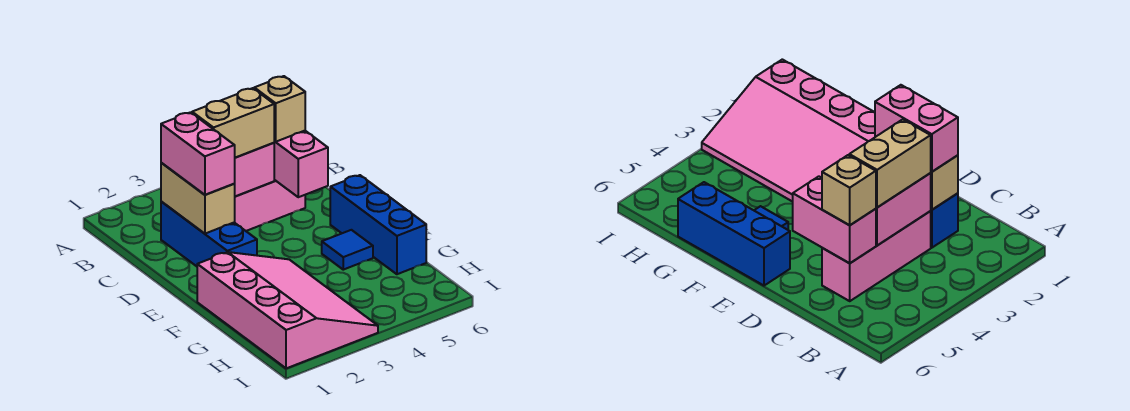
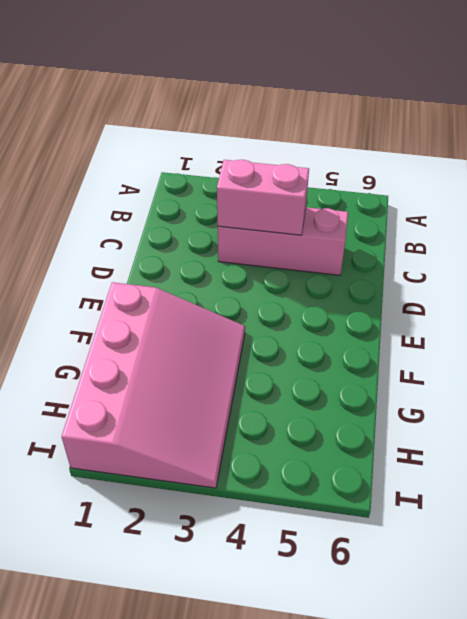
none -> blue 1x3 brick [161,202,257,266]
none -> blue 1x3 brick [330,175,426,274]

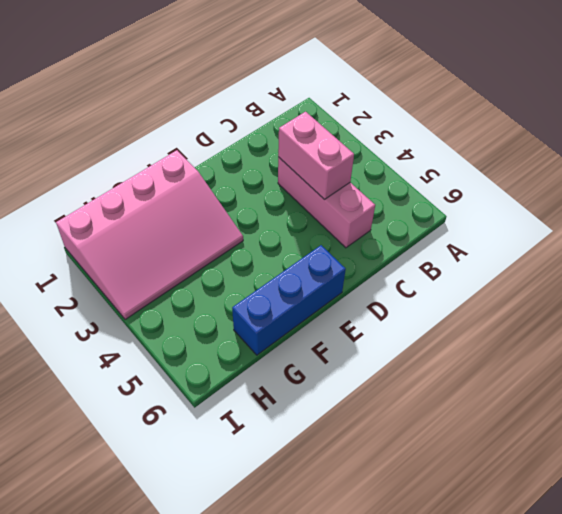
none -> blue 1x3 brick [161,202,257,266]
none -> blue 1x1 tile [322,230,373,270]

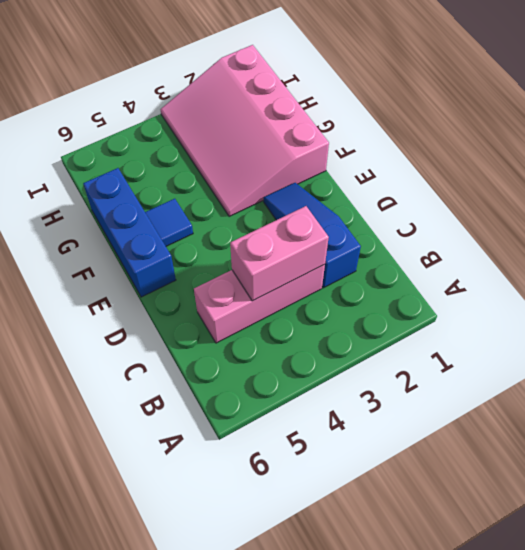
blue 1x3 slope [264,183,361,288] -> blue 1x3 brick [161,202,257,266]
none -> tan 1x2 brick [161,163,235,234]
none -> pink 1x2 brick [274,131,328,197]

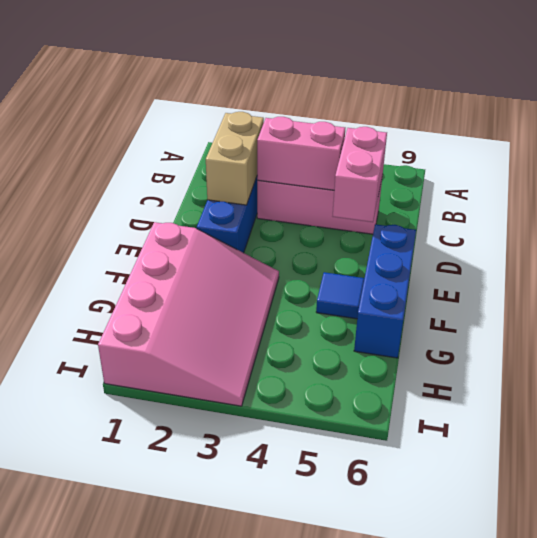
none -> pink 1x2 brick [161,112,235,195]
none -> tan 1x2 brick [192,88,274,158]

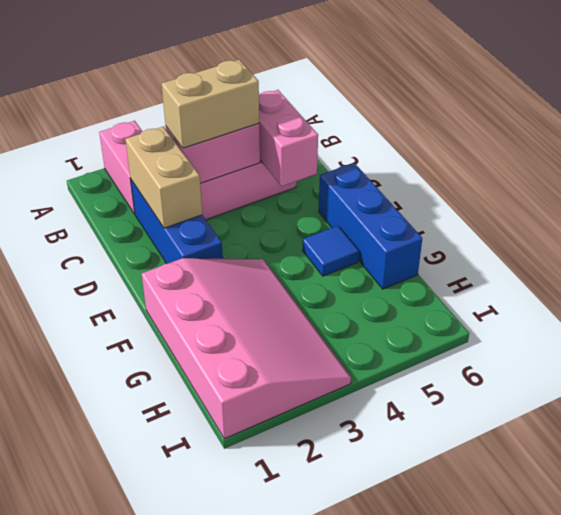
pink 1x2 brick [99,121,143,214] -> pink 1x2 brick moved to [161,112,235,195]
none -> tan 1x1 brick [254,76,305,142]

